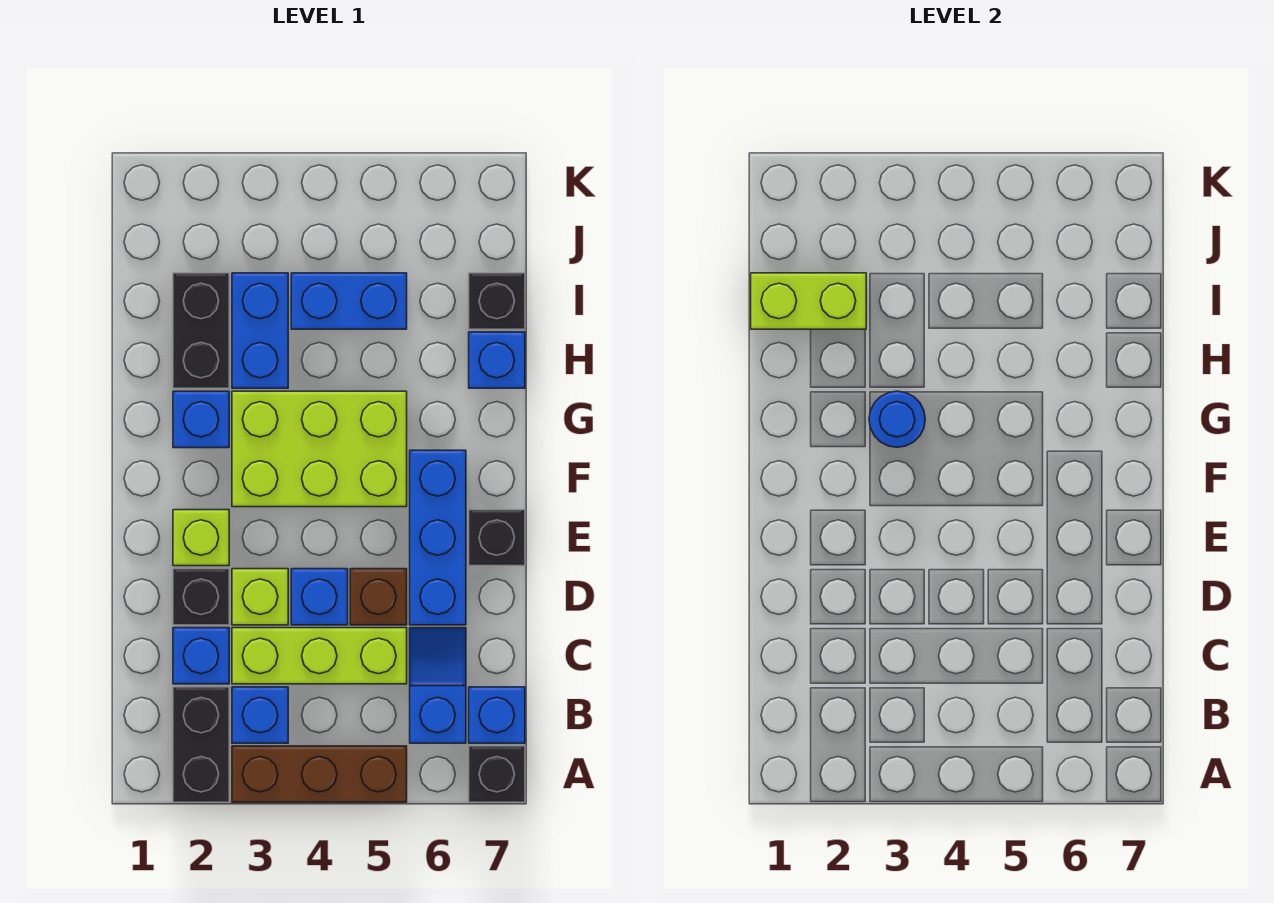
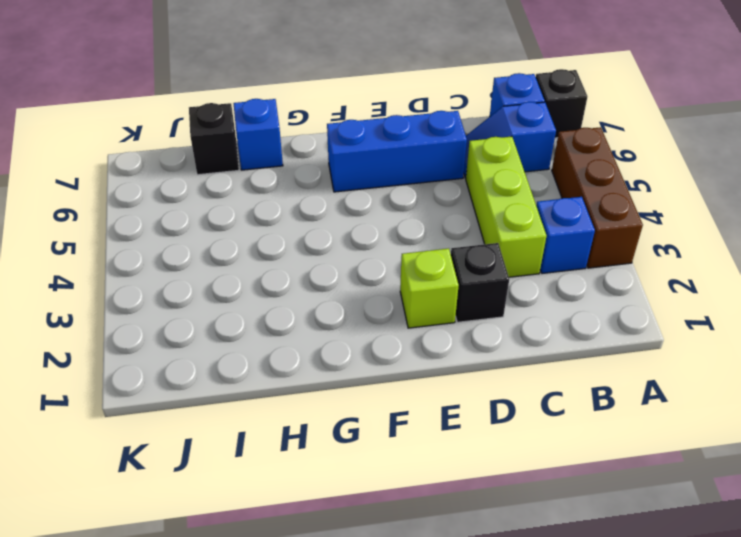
none -> black 1x2 brick [173,687,229,802]
none -> blue 1x1 brick [173,628,229,684]
none -> lime 1x1 brick [232,569,288,625]

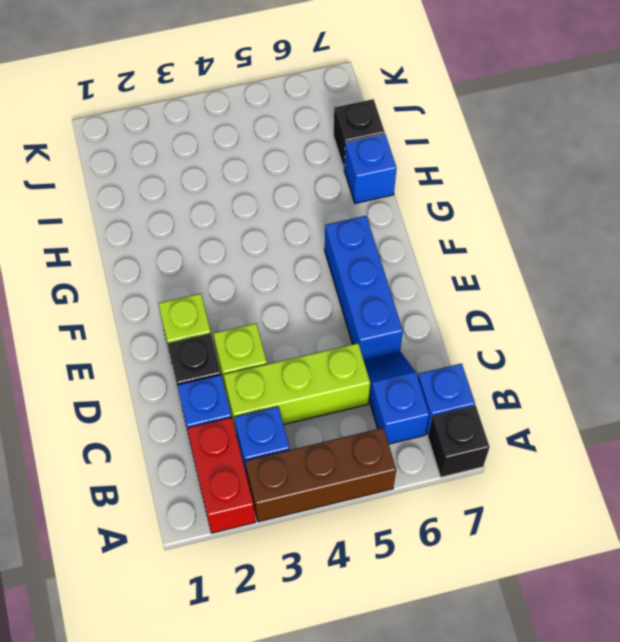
red 1x2 brick [187,418,255,533] -> black 1x2 brick [173,687,229,802]
none -> blue 1x1 brick [291,569,348,625]
none -> brown 1x1 brick [350,569,407,625]
none -> black 1x1 brick [469,510,525,566]

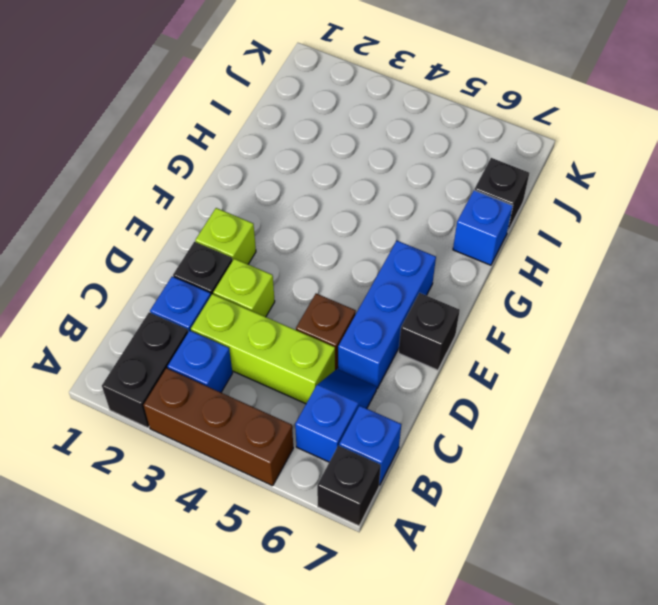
none -> blue 1x1 brick [291,569,348,625]
none -> lime 2x3 brick [232,391,407,507]
none -> blue 1x1 brick [173,391,229,448]

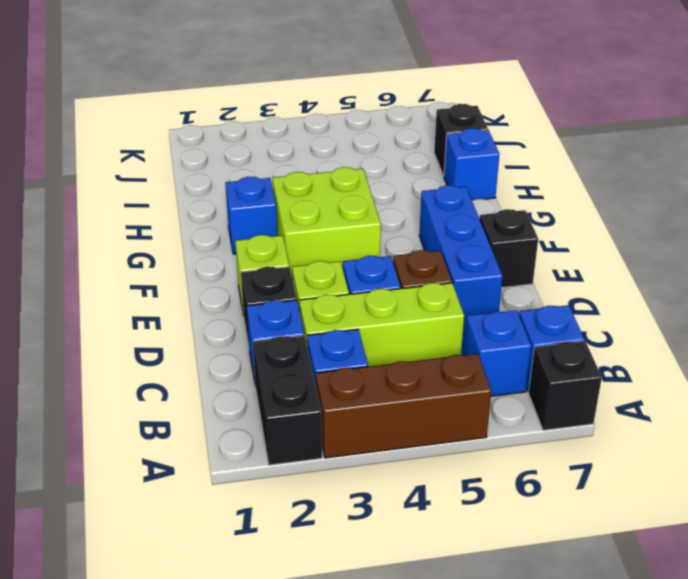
lime 2x2 brick [273,167,381,278] -> lime 2x3 brick [232,391,407,507]
none -> black 1x2 brick [173,273,229,388]
none -> blue 1x2 brick [232,273,288,388]
none -> blue 1x2 brick [291,273,407,329]

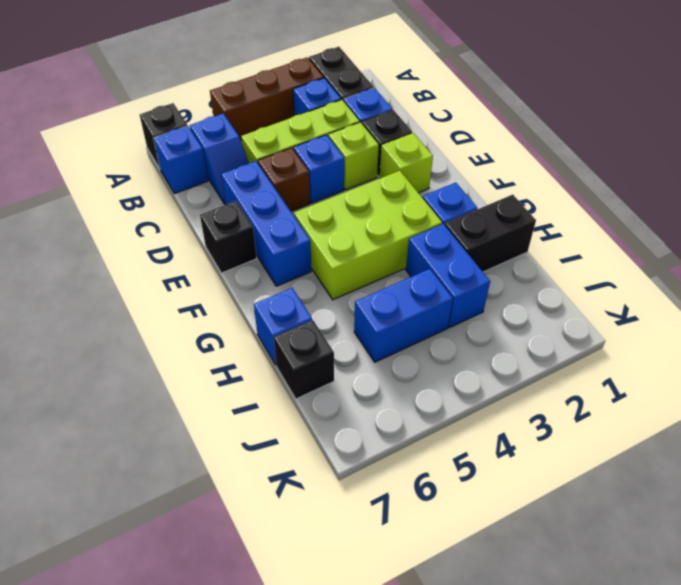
black 1x2 brick [445,195,536,272] -> black 1x2 brick turned to [173,273,229,388]
none -> blue 1x1 round brick [869,391,925,447]
none -> lime 1x2 brick [751,273,866,329]

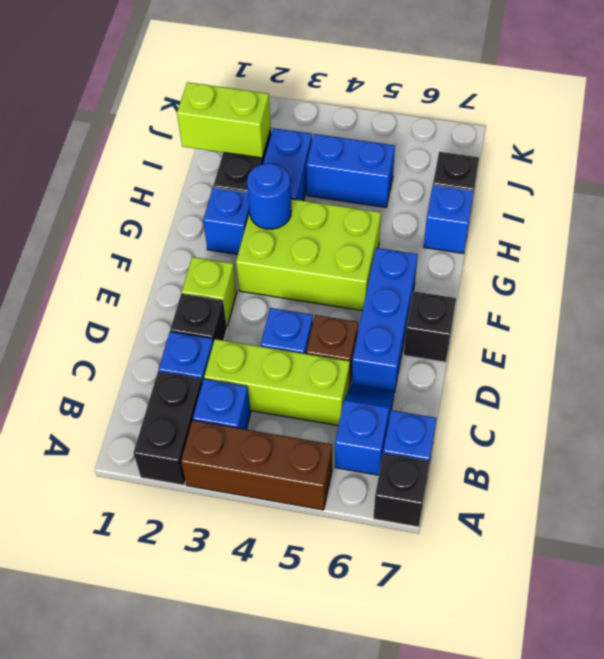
none -> lime 1x1 brick [232,569,288,625]

